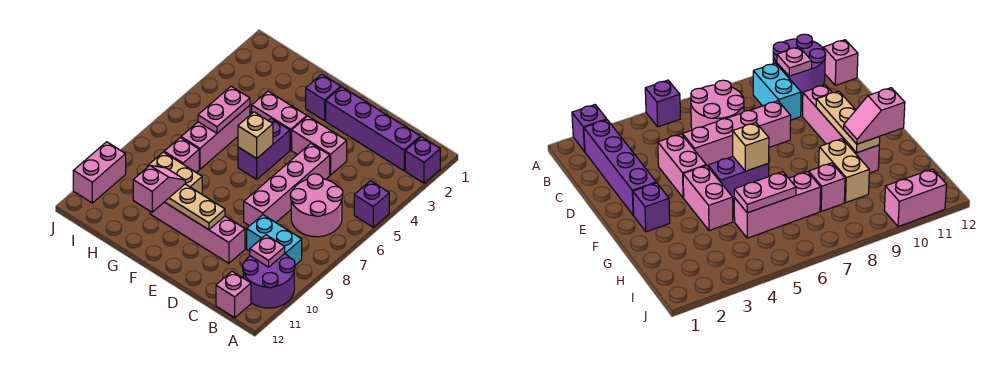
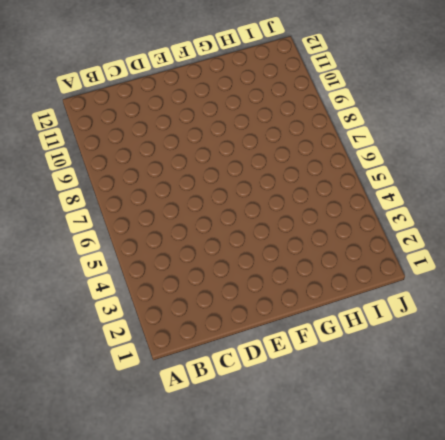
none -> purple 1x1 brick [405,137,440,183]
none -> purple 1x1 brick [354,181,389,227]
none -> purple 2x2 round brick [243,254,295,308]

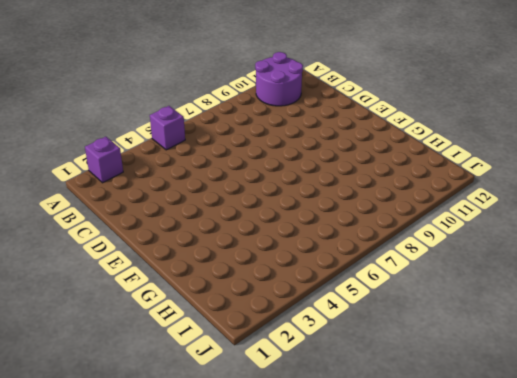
none -> purple 1x4 brick [326,87,420,171]
none -> pink 2x2 round brick [290,174,343,237]
none -> cyan 1x2 brick [247,215,302,265]

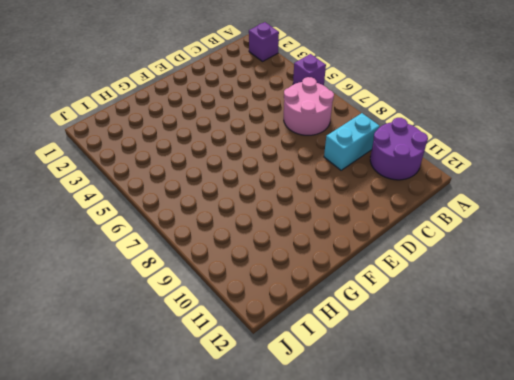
none -> purple 1x4 brick [326,87,420,171]
none -> pink 1x1 brick [216,271,251,318]
none -> pink 1x2 brick [292,116,347,175]

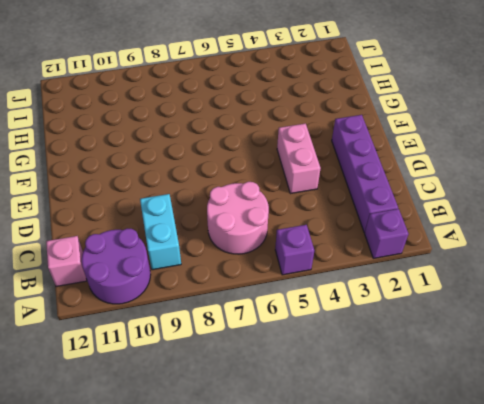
none -> pink 1x4 brick [244,143,330,226]
none -> pink 1x4 brick [150,202,245,263]
none -> purple 1x1 brick [306,74,341,121]

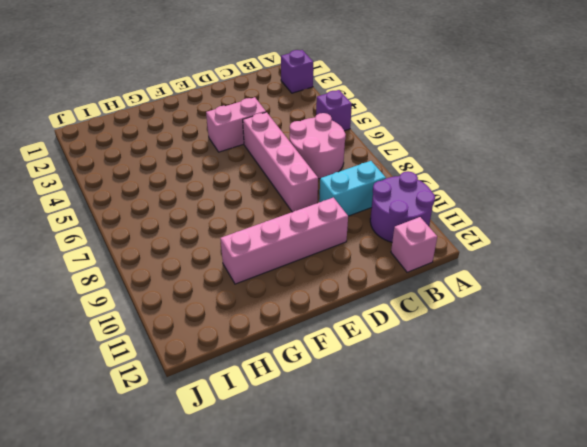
none -> purple 1x4 brick [326,87,420,171]
none -> purple 1x1 brick [306,74,341,121]
none -> pink 1x2 brick [252,91,307,150]

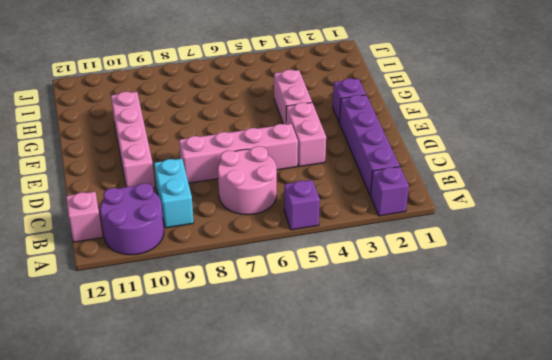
none -> purple 1x2 brick [238,119,290,179]
none -> tan 1x2 brick [147,152,202,194]
none -> pink 1x3 brick [181,105,250,169]

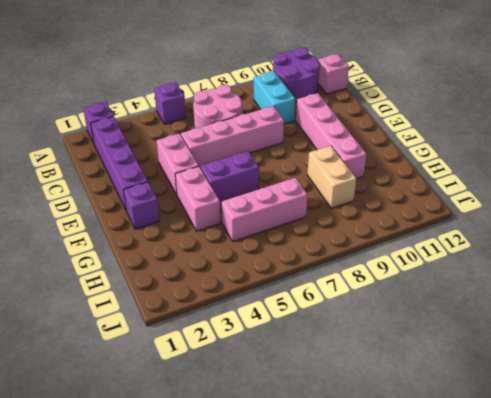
none -> pink 1x1 brick [164,137,199,173]
none -> pink 1x2 brick [73,142,126,203]
none -> pink 1x1 plate [250,235,285,267]

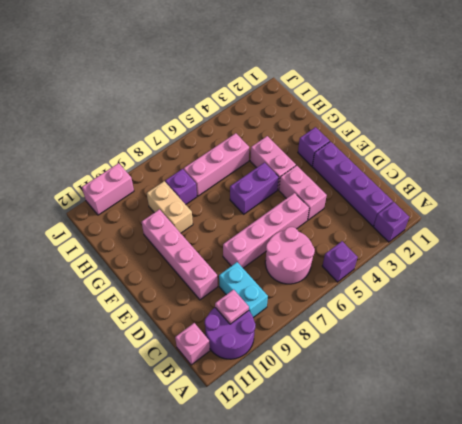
purple 1x1 brick [165,169,197,205] -> pink 1x1 brick [164,137,199,173]
none -> tan 1x3 plate [165,184,225,230]
none -> tan 1x1 brick [238,112,273,158]
none -> pink 1x2 plate [198,86,250,133]

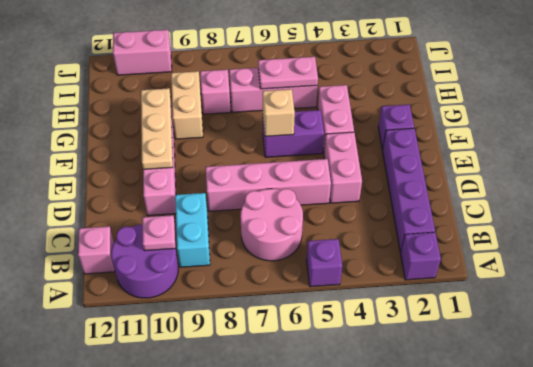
none -> pink 1x2 slope [133,166,185,212]

